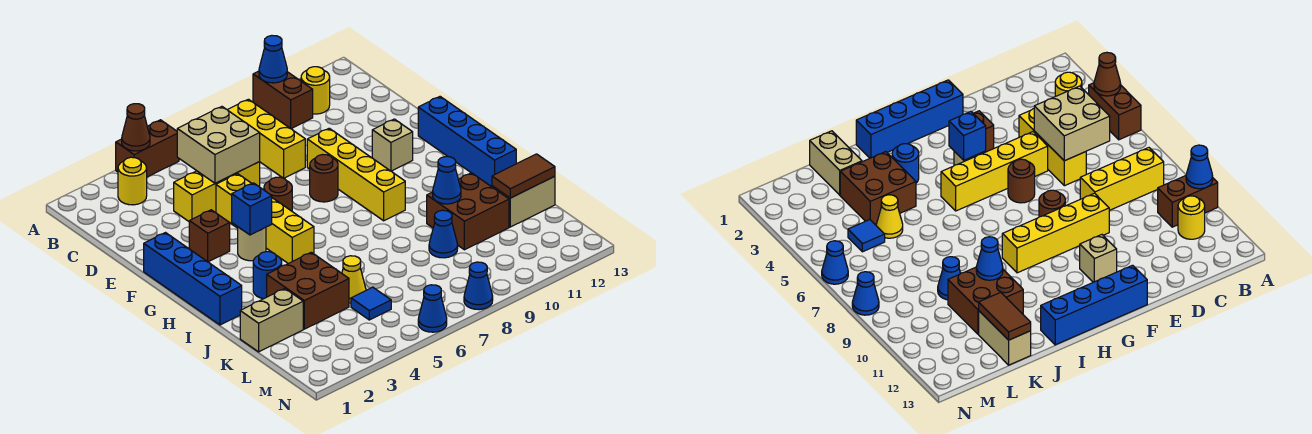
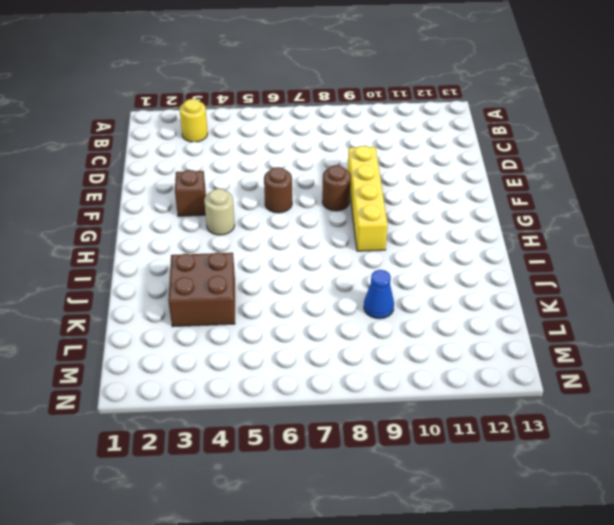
none -> brown 1x2 brick [116,120,179,177]
none -> brown 1x2 brick [253,71,313,129]
none -> yellow 1x3 brick [228,99,305,178]
none -> yellow 1x1 round brick [301,67,330,114]

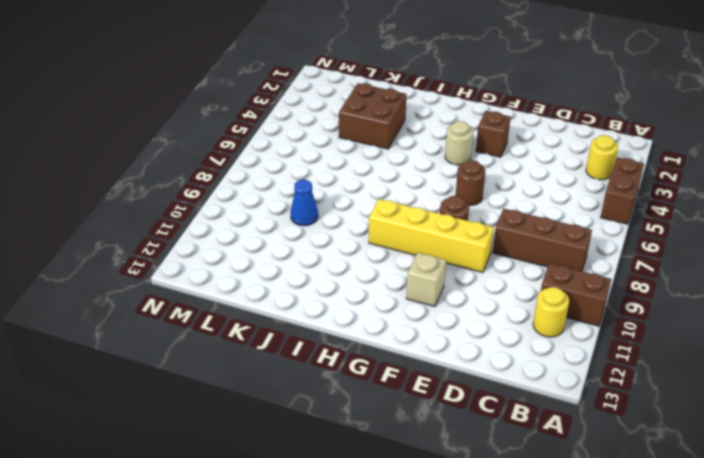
brown 1x3 brick [493,209,592,271] -> yellow 1x3 brick [228,99,305,178]
none -> yellow 1x3 brick [174,162,260,221]
none -> yellow 1x4 brick [216,174,314,264]
none -> blue 1x4 brick [144,233,242,325]
none -> blue 1x4 brick [418,97,516,187]

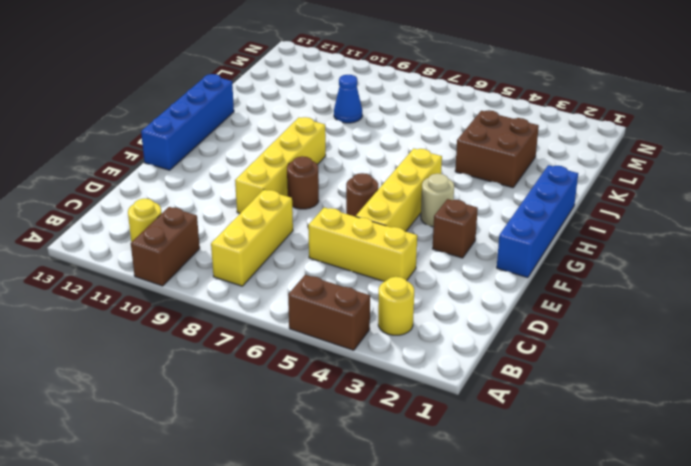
none -> tan 1x1 brick [372,119,413,171]
none -> blue 1x1 round brick [253,252,282,299]
none -> brown 2x2 brick [427,173,509,250]
none -> tan 1x2 brick [240,289,303,352]

